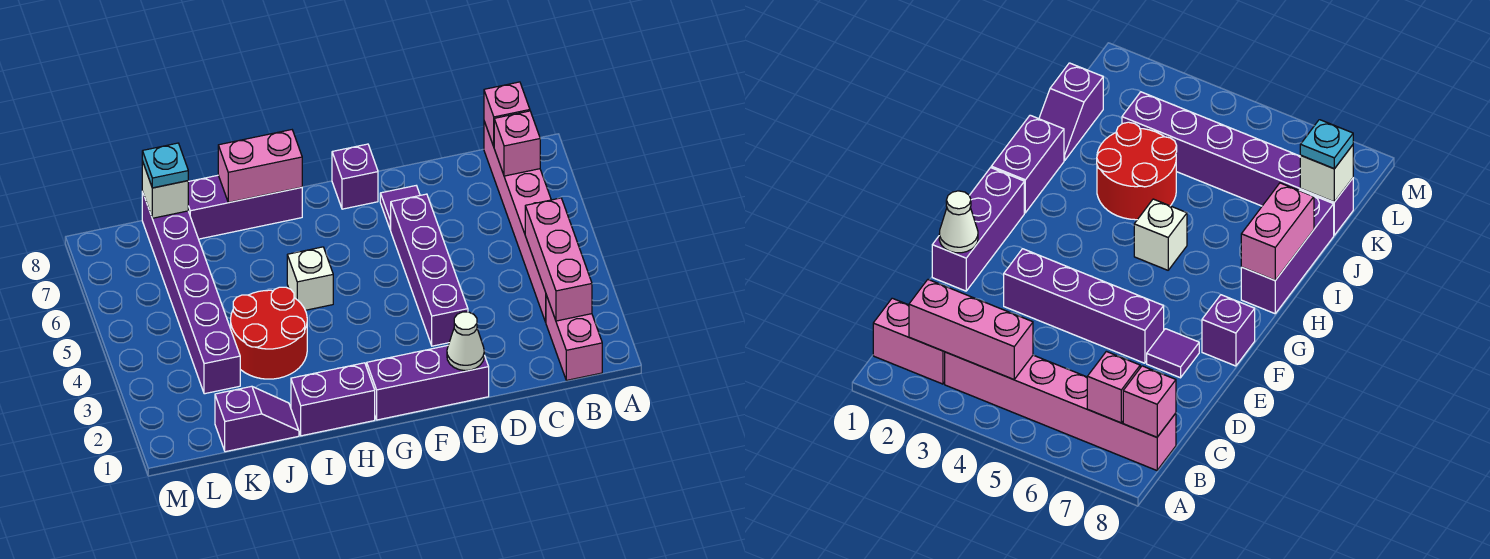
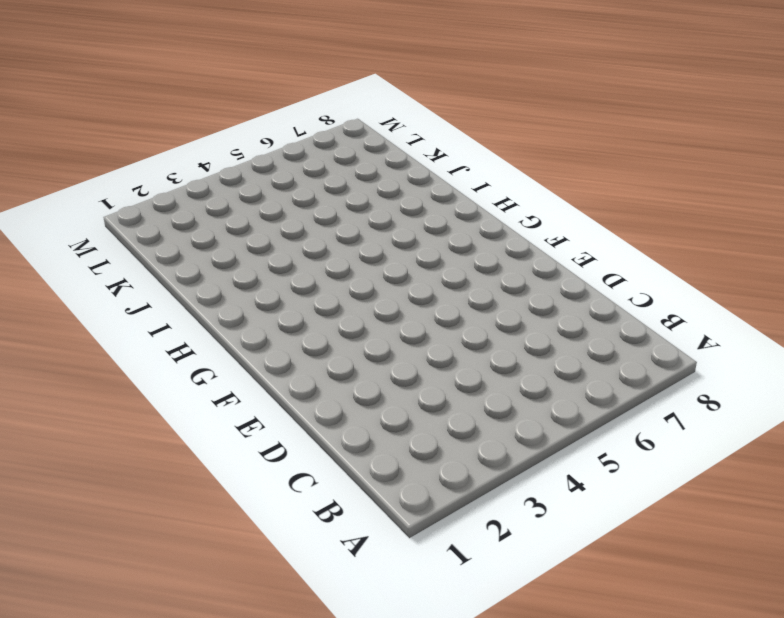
none -> pink 1x2 brick [546,295,602,380]
none -> pink 1x6 brick [484,122,551,322]
none -> purple 1x3 brick [367,346,489,420]

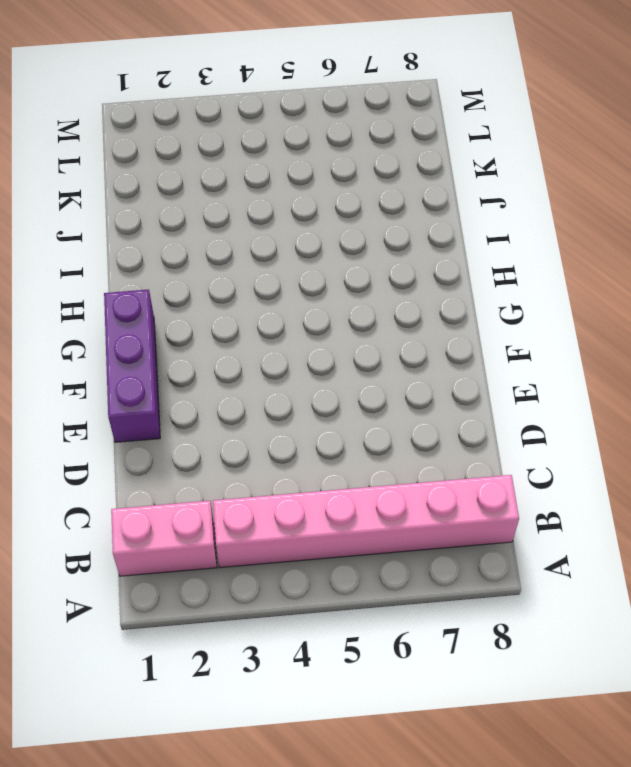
none -> purple 1x4 brick [390,194,468,346]
none -> purple 1x1 tile [380,186,420,230]
none -> purple 1x1 brick [332,144,378,209]

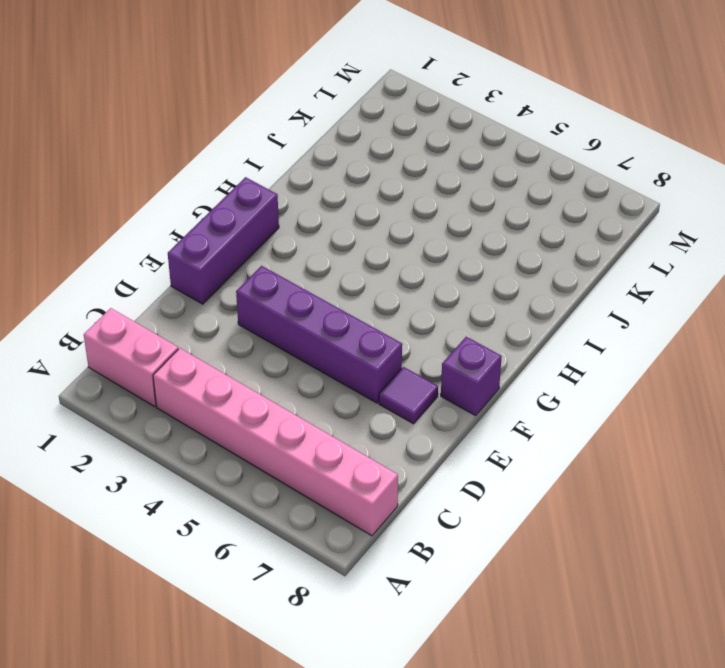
none -> purple 1x2 brick [291,363,375,436]
none -> white 1x1 brick [287,247,333,310]
none -> purple 1x3 brick [188,175,302,239]

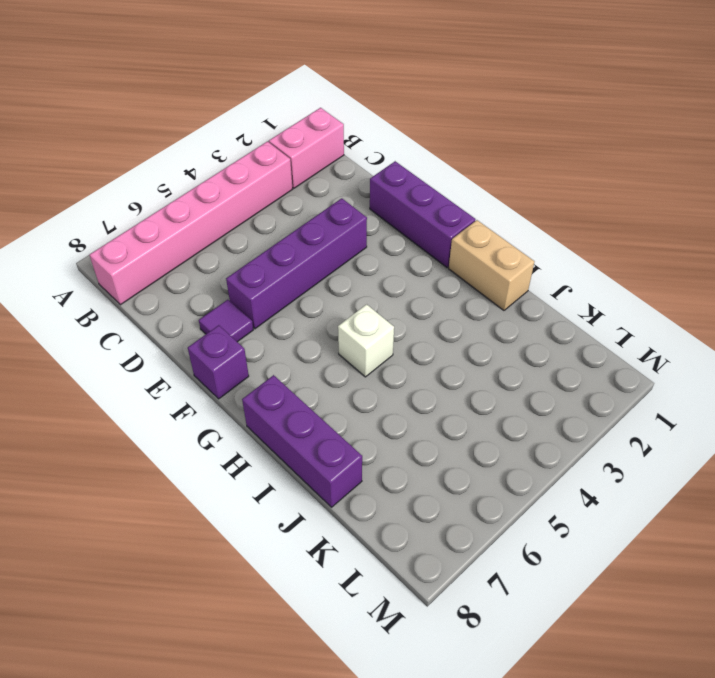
tan 1x2 brick [449,220,534,310] -> purple 1x2 brick [291,363,375,436]
none -> red 2x2 round brick [231,287,307,379]
none -> purple 1x2 slope [215,386,299,452]
none -> purple 1x6 brick [142,192,240,394]

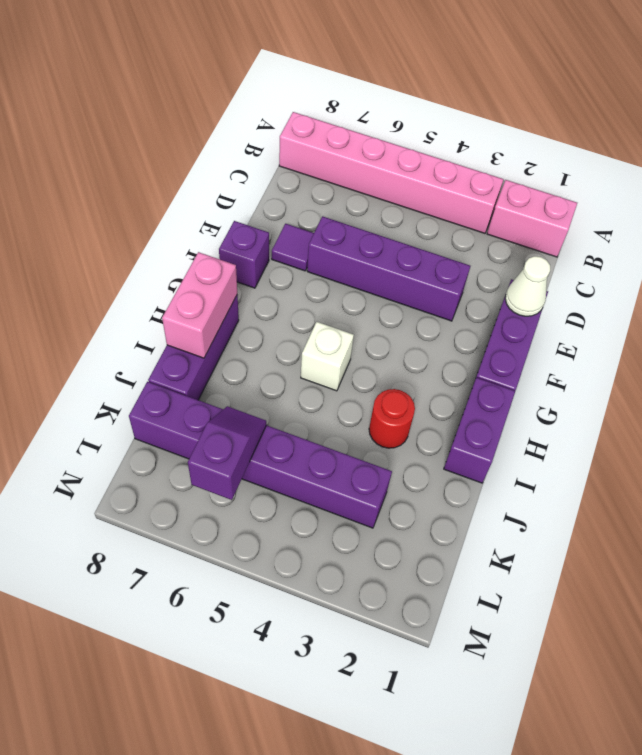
red 1x1 round brick [369,389,415,448] -> red 2x2 round brick [231,287,307,379]
purple 1x2 slope [188,406,267,500] -> purple 1x2 slope moved to [215,386,299,452]
none -> pink 1x3 brick [525,198,592,321]
none -> pink 1x1 brick [494,111,540,176]
none -> pink 1x1 brick [484,82,530,146]

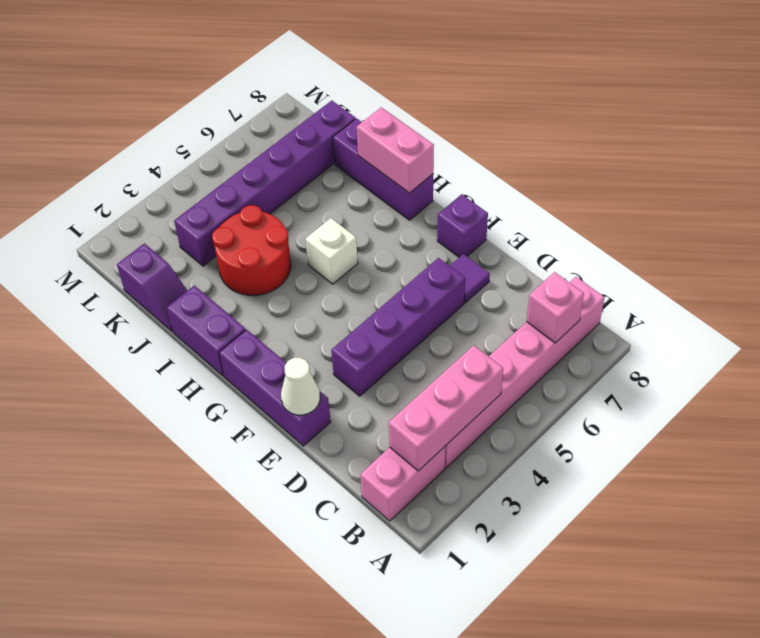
none -> pink 1x1 brick [484,82,530,146]
none -> white 1x1 brick [142,161,188,218]
none -> cyan 1x1 plate [142,143,188,188]

